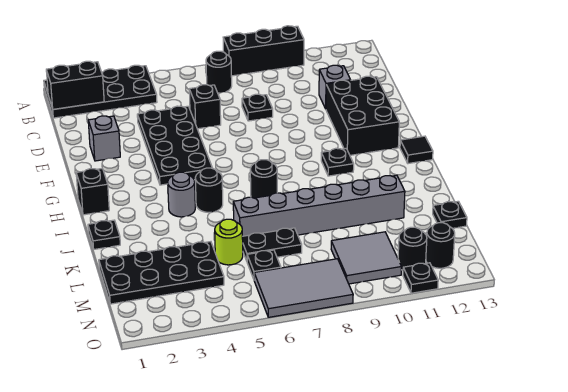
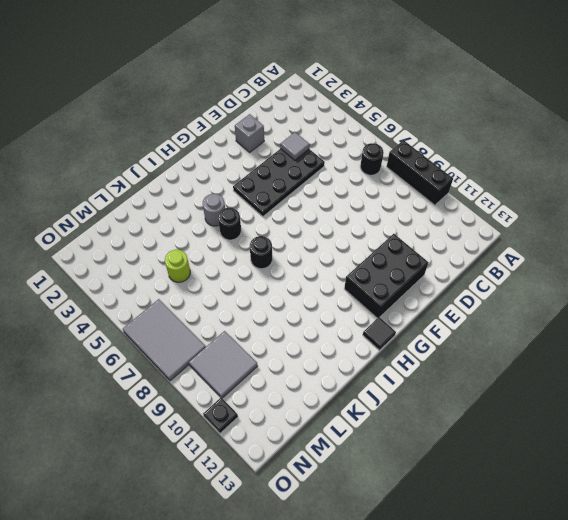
grey 1x1 tile [280,132,310,160] -> none
none -> black 2x4 plate [44,65,157,118]
none -> black 1x1 brick [189,85,221,129]
none -> black 1x1 plate [242,94,273,121]

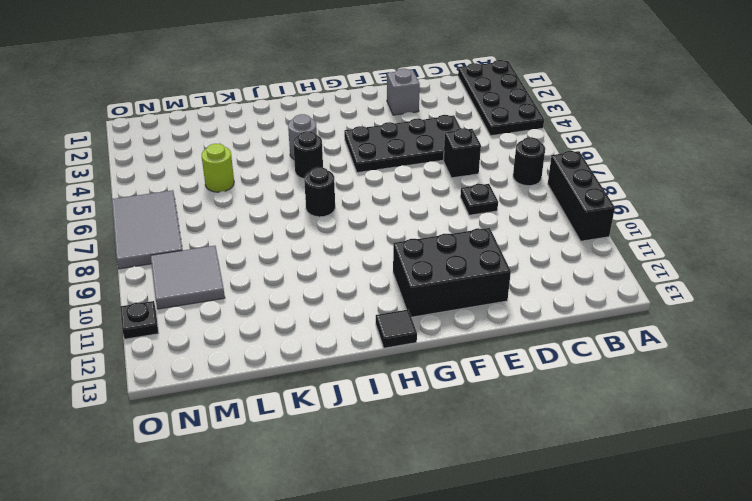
none -> grey 1x1 brick [319,65,351,109]
none -> black 1x1 brick [76,168,109,215]
none -> black 1x1 plate [321,148,354,176]

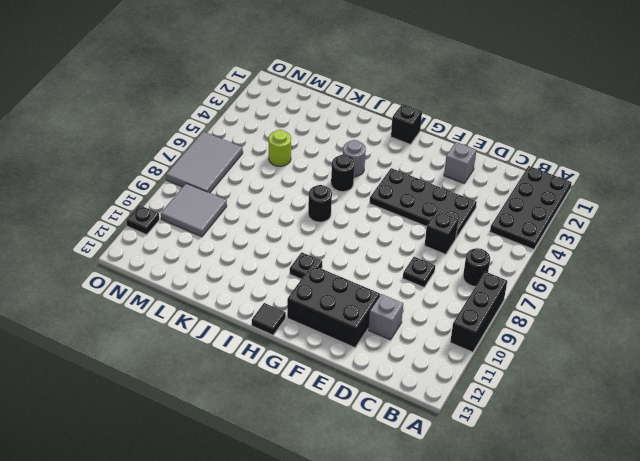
none -> black 1x1 plate [88,220,120,249]
none -> grey 1x6 brick [233,175,405,236]
none -> black 2x4 plate [99,242,224,304]

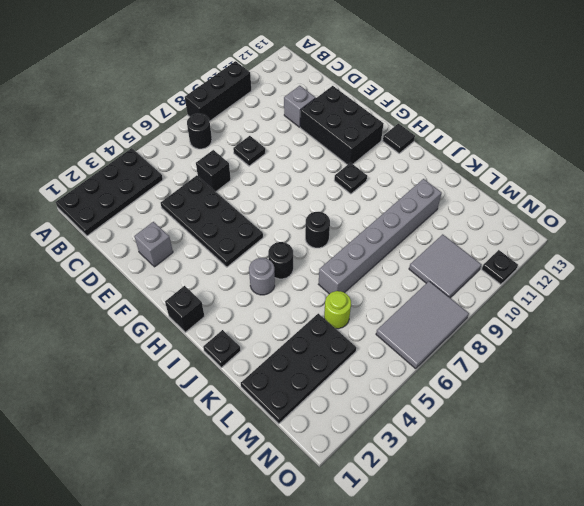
none -> black 1x2 plate [242,228,302,261]
none -> black 1x1 plate [433,201,467,228]
none -> black 1x1 plate [247,250,281,279]

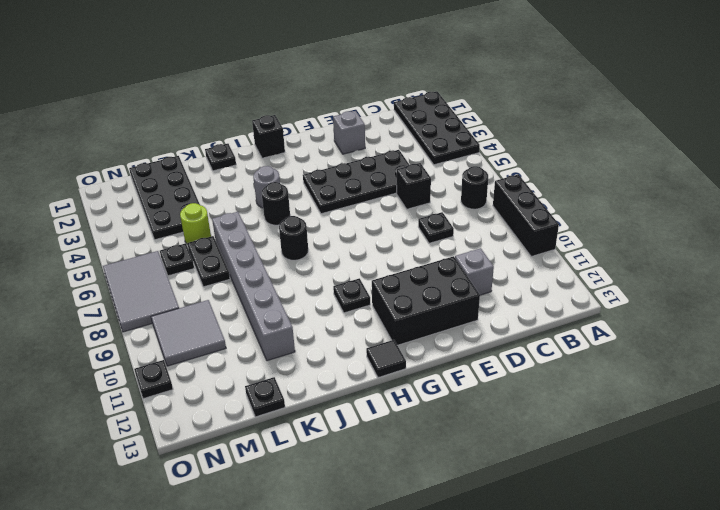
none -> black 1x1 round brick [398,227,427,270]
none -> black 1x1 round brick [426,223,455,268]
none -> black 1x2 brick [46,61,104,109]

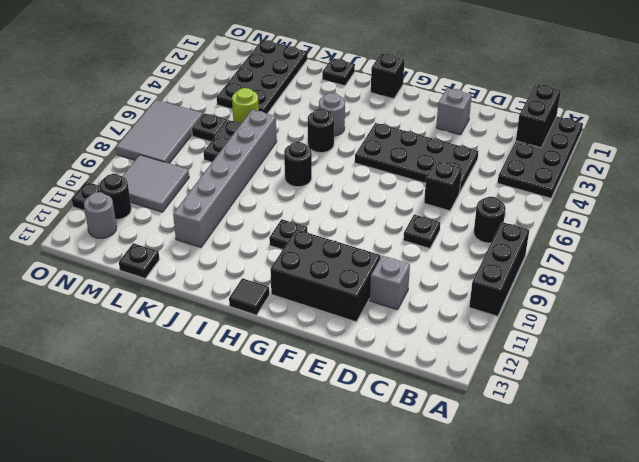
grey 1x1 round brick [84,192,117,238] -> black 1x1 round brick [426,223,455,268]

